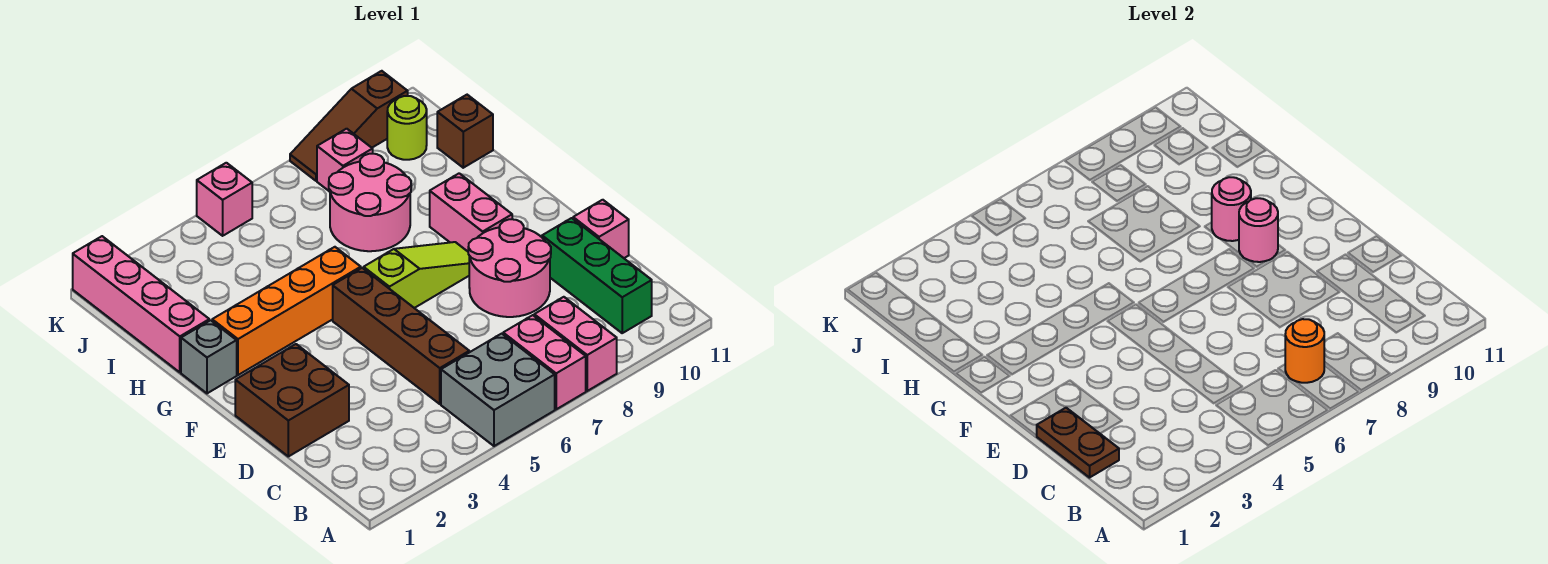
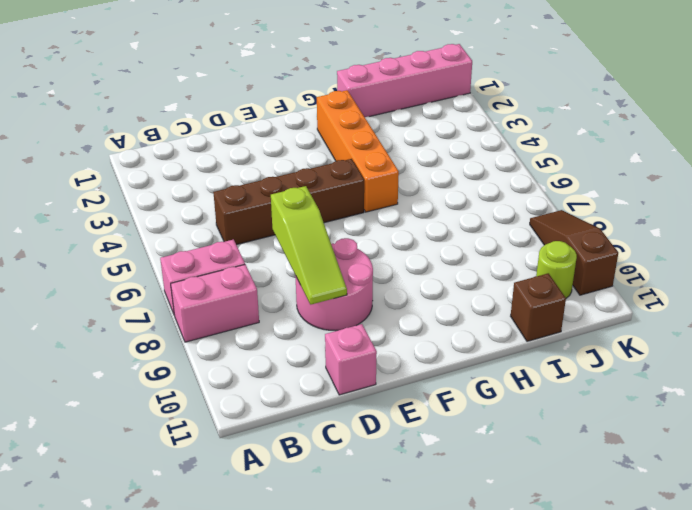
lime 1x3 slope [271,186,347,305] -> lime 1x3 slope moved to [364,242,469,308]
none -> grey 2x2 brick [441,334,555,446]
none -> green 1x3 brick [542,218,652,333]
none -> brown 2x2 brick [235,344,349,456]

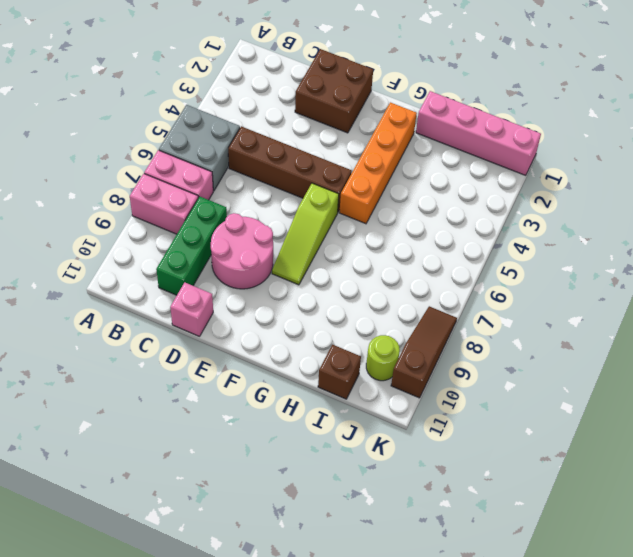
green 1x3 brick [156,197,227,295] -> green 1x3 brick turned to [542,218,652,333]
none -> pink 1x2 brick [430,173,512,251]
none -> grey 1x1 brick [181,320,237,393]
none -> pink 2x2 round brick [329,154,411,251]

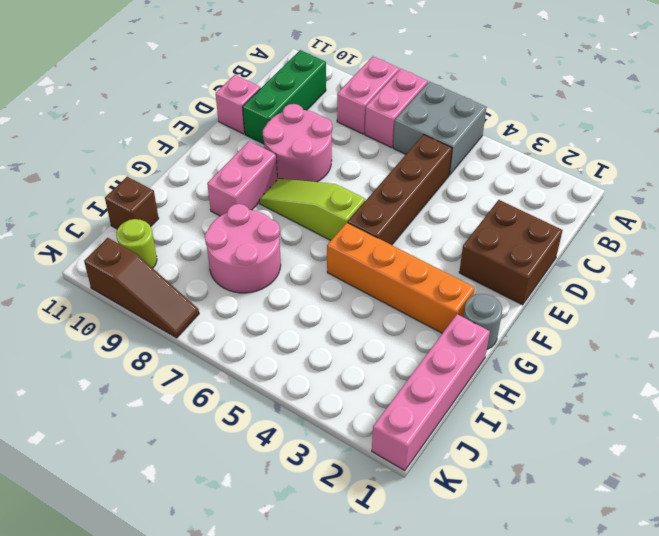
grey 1x1 round brick [463,294,502,349] -> grey 1x1 brick [181,320,237,393]
none -> pink 1x1 brick [317,129,373,192]
none -> pink 1x1 brick [197,163,252,236]
none -> orange 1x1 round brick [1285,319,1324,383]

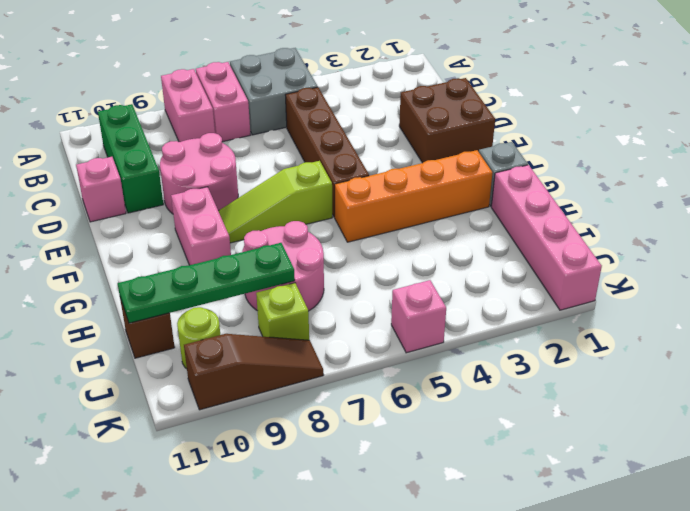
green 1x4 plate [118,243,295,323] -> none
lime 1x1 brick [256,283,309,340] -> pink 1x1 brick [317,129,373,192]
none -> orange 1x1 round brick [1285,319,1324,383]
none -> brown 1x2 plate [1037,408,1119,478]
none -> pink 1x1 round brick [1239,198,1278,262]

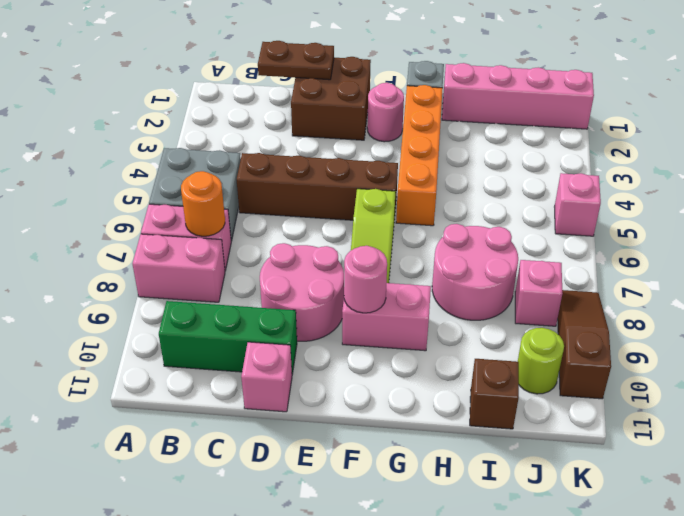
pink 1x1 round brick [367,83,404,142] -> pink 1x1 round brick moved to [1212,177,1251,241]

